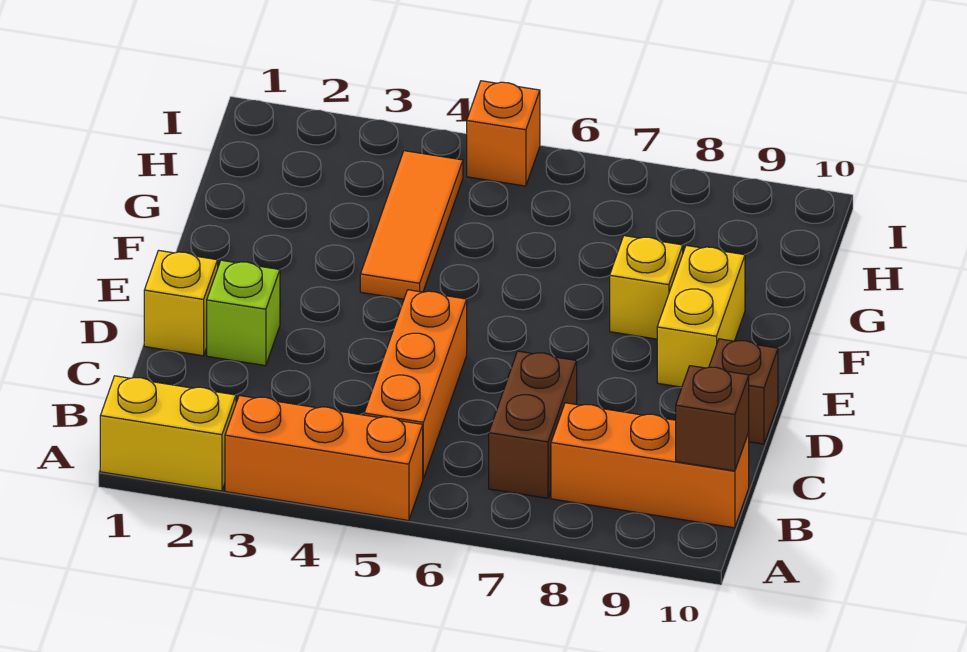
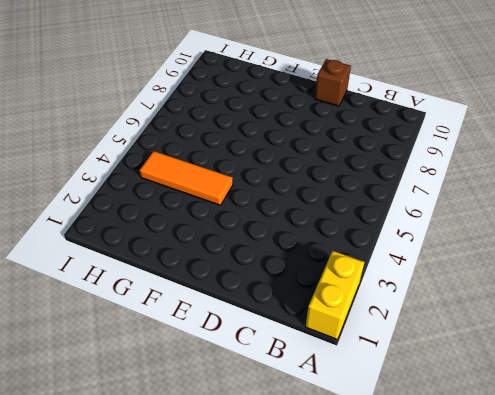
none -> orange 1x3 brick [225,396,423,520]
none -> orange 1x3 brick [364,290,467,478]
none -> brown 1x2 brick [489,351,577,498]

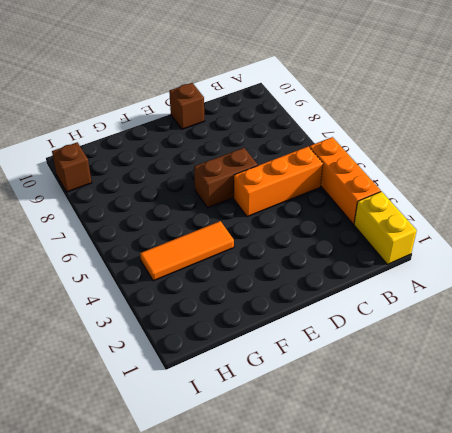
brown 1x2 brick [194,148,258,208] -> brown 1x2 brick moved to [489,351,577,498]
brown 1x1 brick [52,142,92,192] -> brown 1x1 brick moved to [676,366,749,471]
none -> orange 1x3 brick [551,403,749,528]
none -> yellow 1x1 brick [144,250,218,356]
none -> lime 1x1 brick [207,260,280,366]

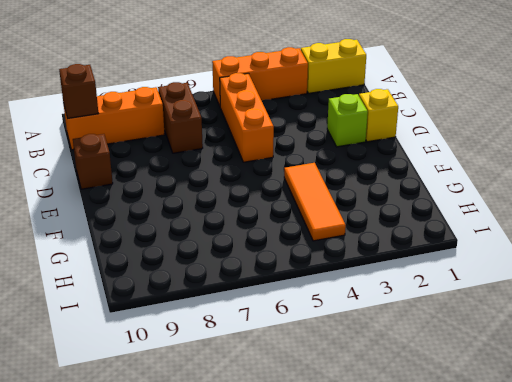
none -> yellow 1x2 brick [657,245,745,387]
none -> yellow 1x1 brick [610,236,683,339]
none -> orange 1x1 brick [467,81,540,186]

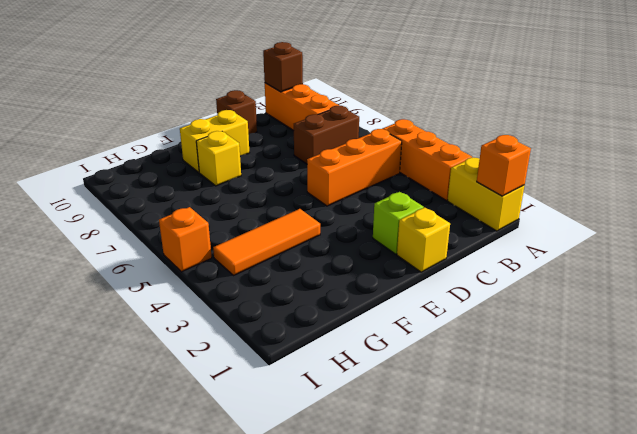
orange 1x1 brick [477,135,531,196] -> none

